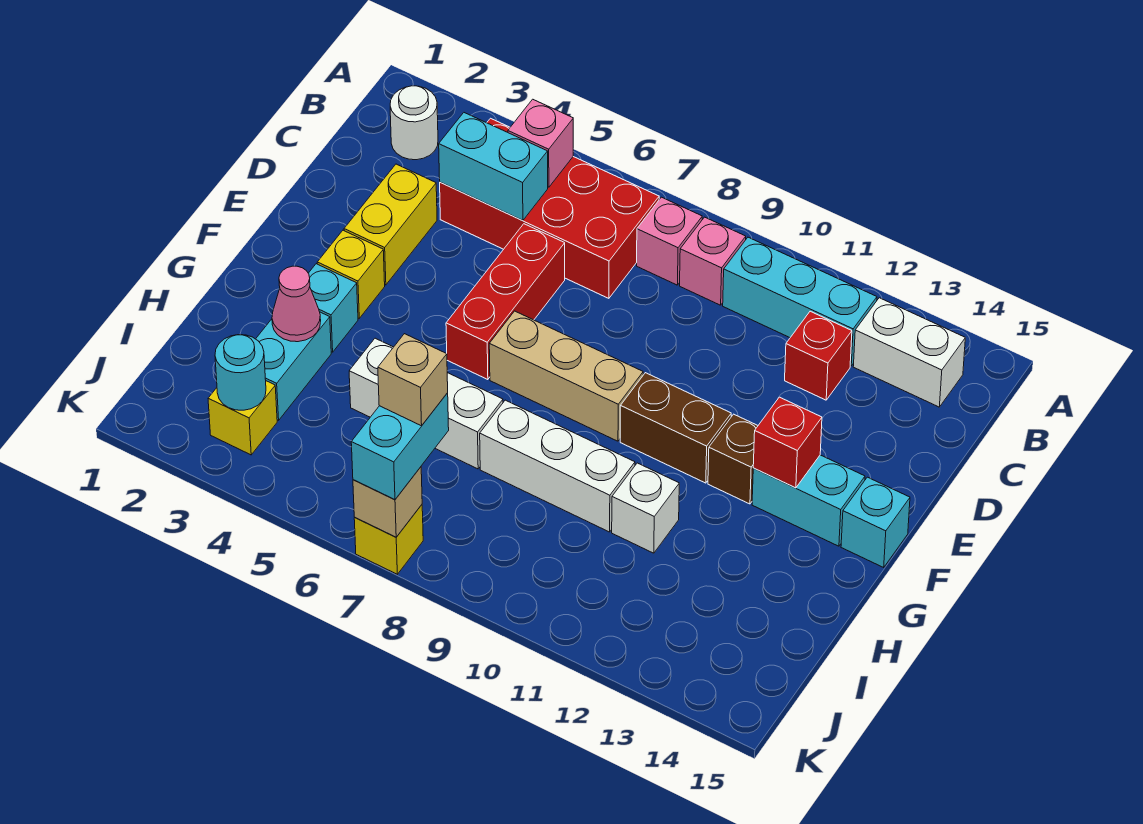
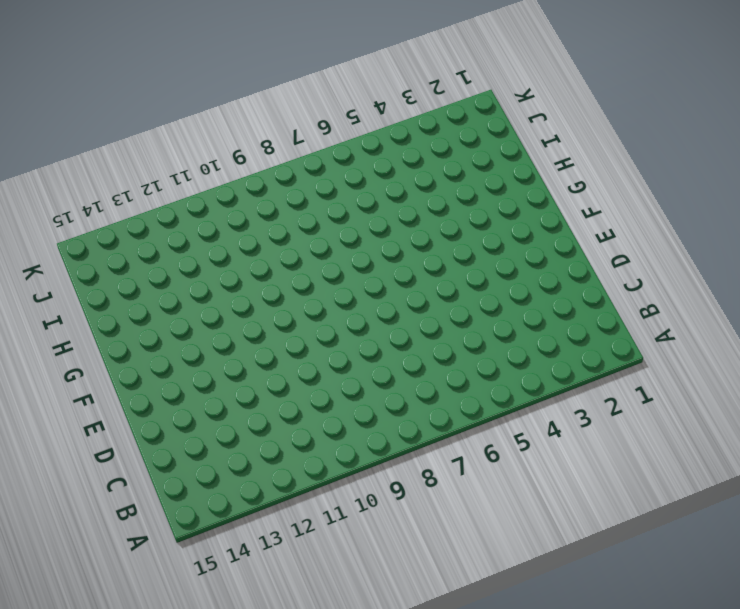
none -> white 1x1 round brick [390,86,438,160]
none -> red 2x4 brick [440,118,659,298]
none -> pink 1x1 brick [637,197,702,285]
none -> pink 1x1 brick [680,217,746,305]

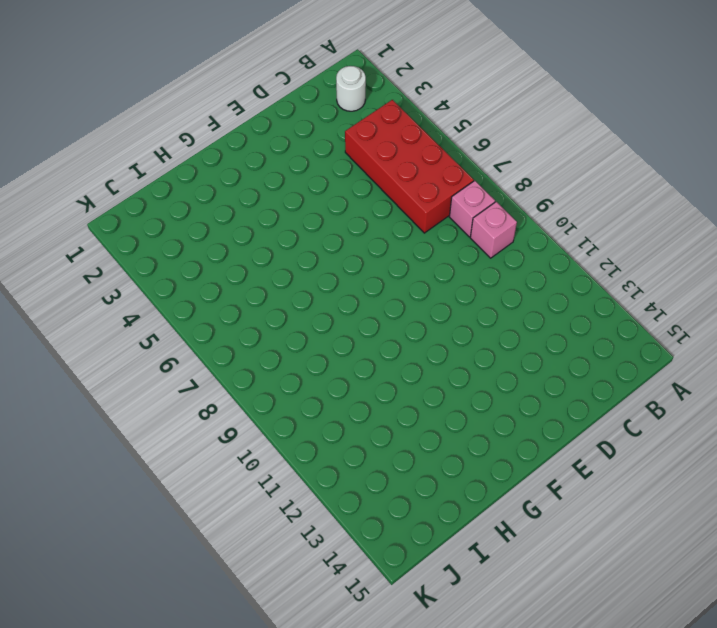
none -> cyan 1x3 brick [723,237,877,366]
none -> white 1x2 brick [853,298,965,407]
none -> red 1x1 brick [785,311,852,400]
none -> yellow 1x2 brick [344,164,437,285]

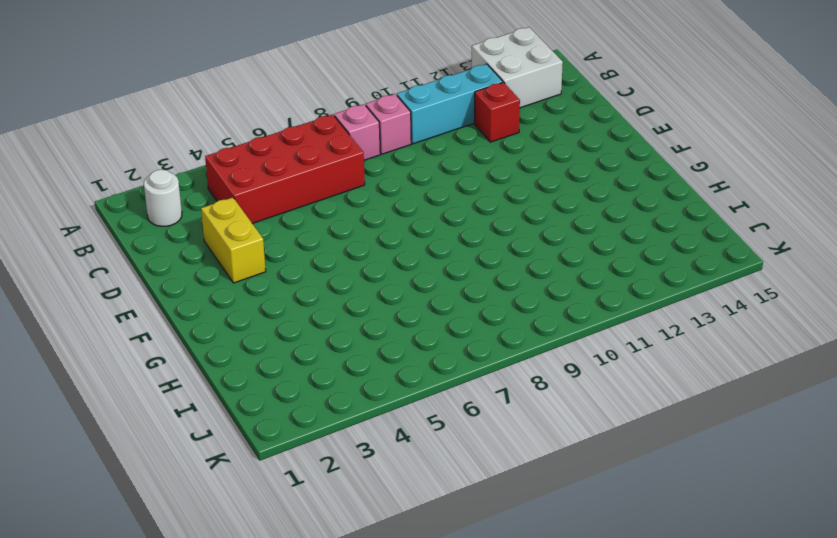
white 2x2 brick [472,27,563,108] -> white 1x2 brick [853,298,965,407]
none -> red 1x3 brick [446,224,565,380]
none -> yellow 1x1 brick [317,230,385,318]
none -> tan 1x3 brick [489,311,643,441]
none -> brown 1x2 brick [620,373,731,483]

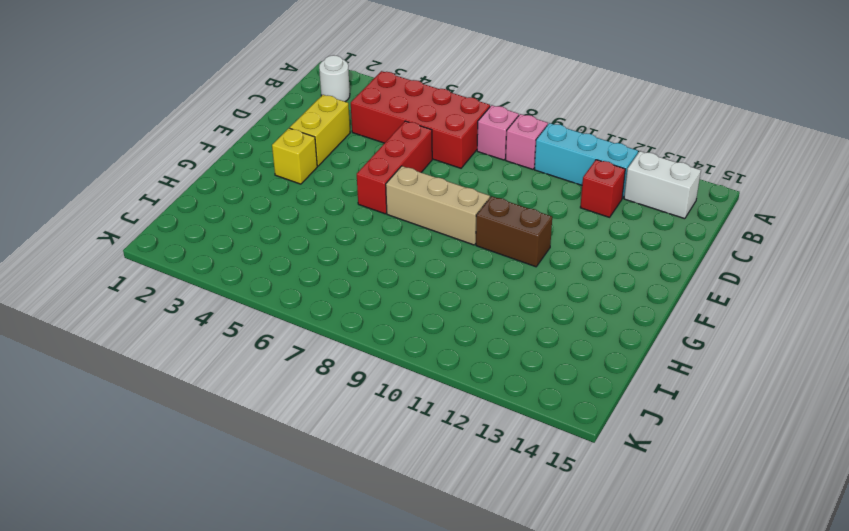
none -> brown 1x1 brick [708,414,758,504]
none -> cyan 1x2 brick [752,455,865,546]
none -> cyan 1x1 brick [841,477,910,567]
none -> cyan 1x1 brick [308,264,358,352]

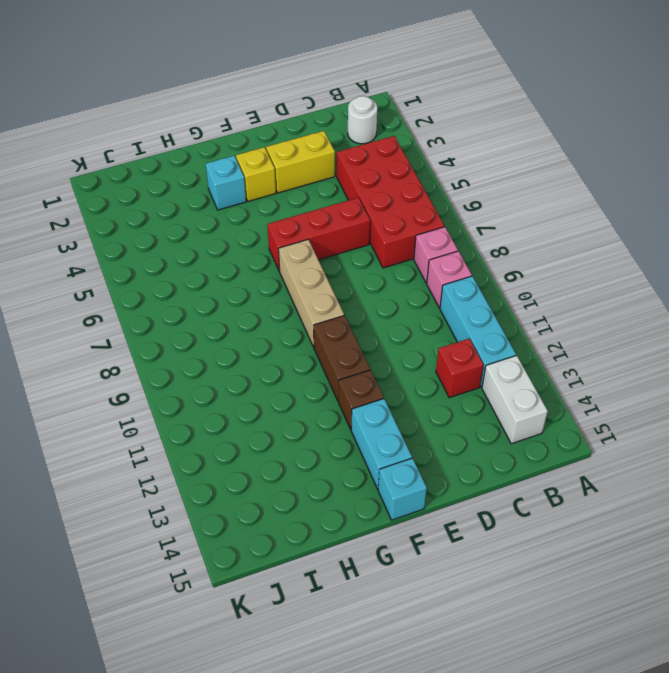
none -> cyan 1x2 brick [256,312,331,420]
none -> white 1x3 brick [349,338,503,469]
none -> white 1x3 brick [480,400,635,532]
none -> white 1x1 brick [612,463,679,553]

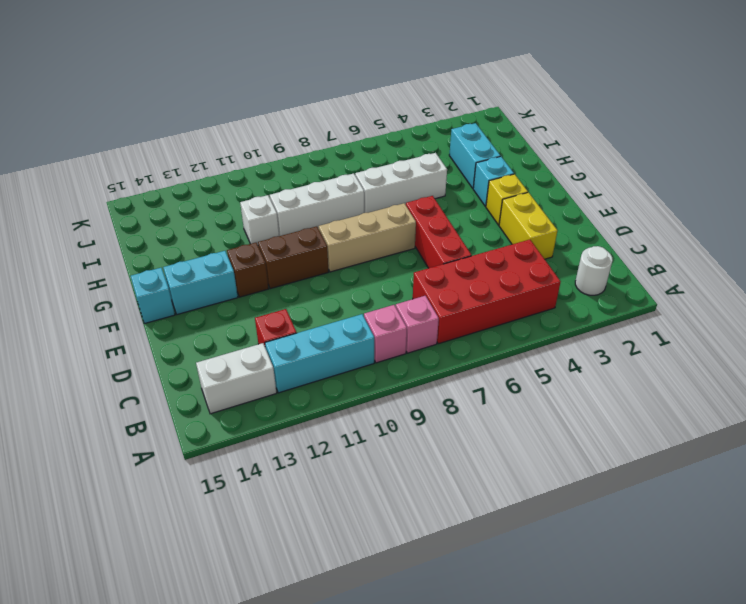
none -> yellow 1x1 brick [208,381,277,455]
none -> yellow 1x1 brick [354,505,423,574]
none -> pink 1x1 brick [508,99,573,187]
none -> cyan 1x2 brick [439,113,548,221]

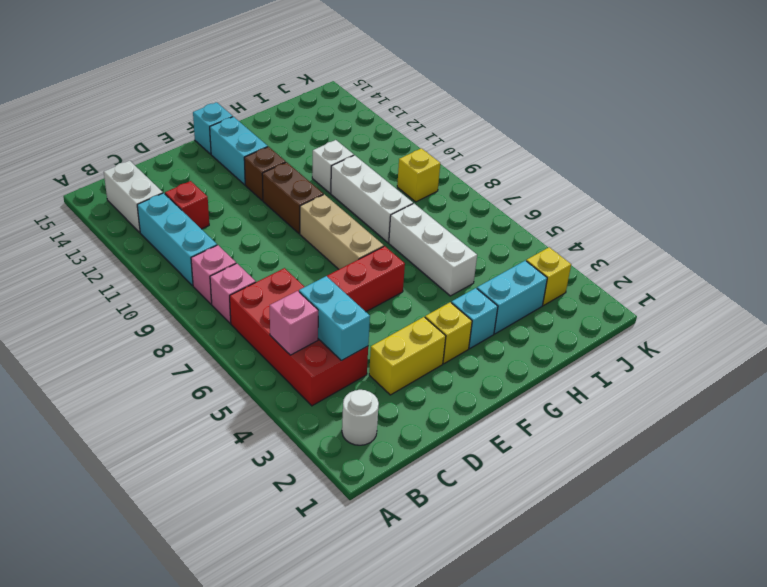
yellow 1x1 brick [397,148,440,202] -> yellow 1x1 brick moved to [354,505,423,574]
none -> red 1x1 brick [753,397,822,488]
none -> pink 1x1 cone [272,266,321,342]
none -> cyan 1x1 round brick [215,335,266,410]
none -> tan 1x1 brick [353,467,422,537]

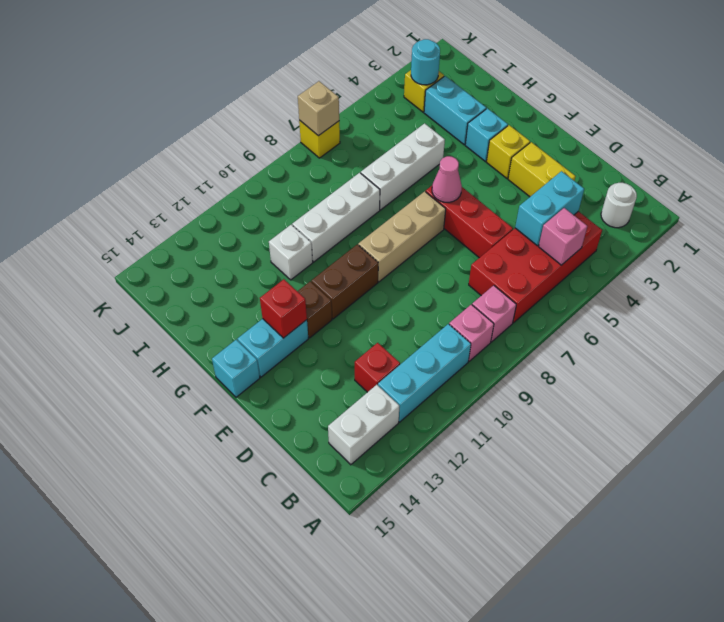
pink 1x1 cone [432,156,462,202] -> pink 1x1 cone moved to [272,266,321,342]
none -> cyan 1x2 brick [351,393,449,500]
none -> tan 1x1 brick [378,334,448,426]

